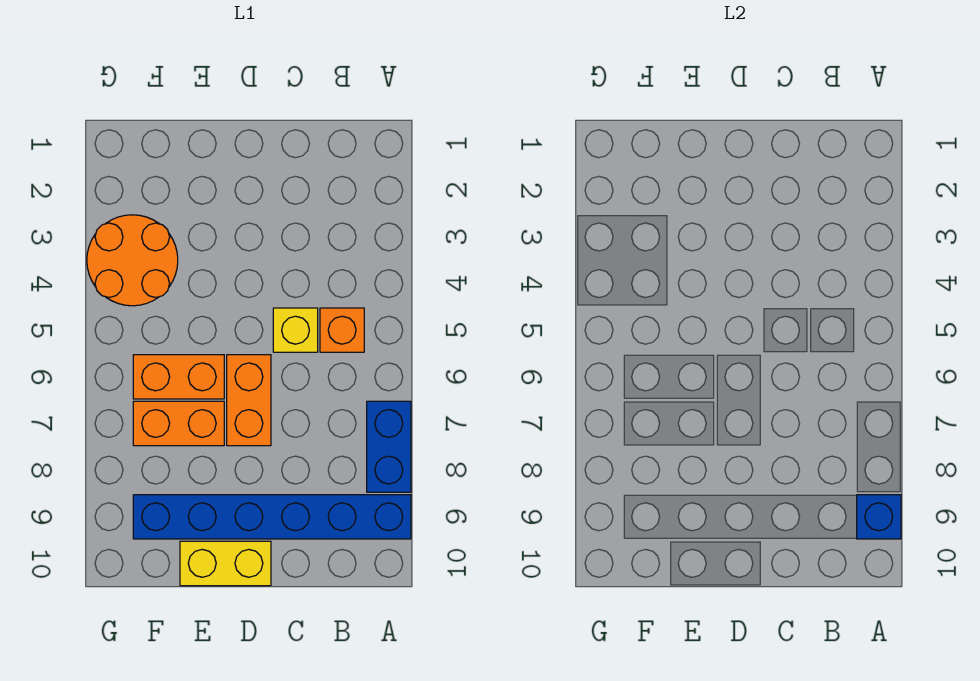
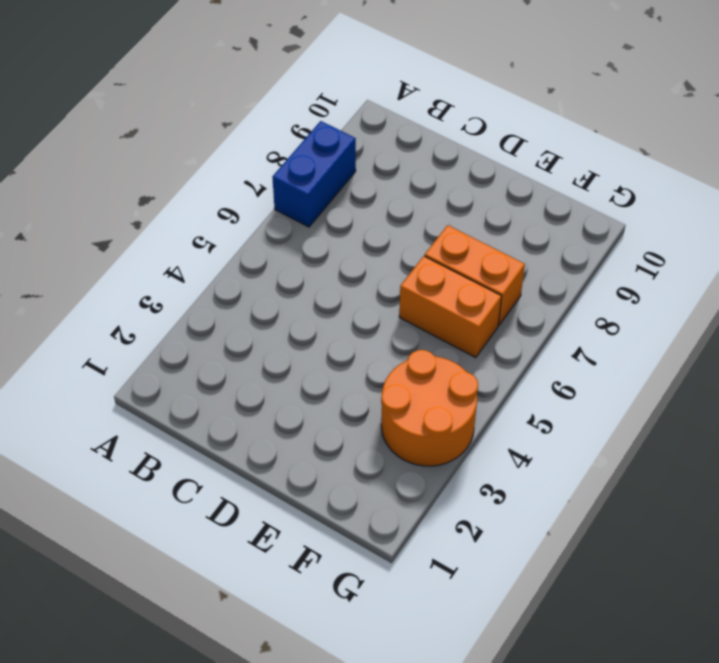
none -> blue 1x6 brick [133,495,411,539]
none -> orange 1x1 brick [320,308,364,352]

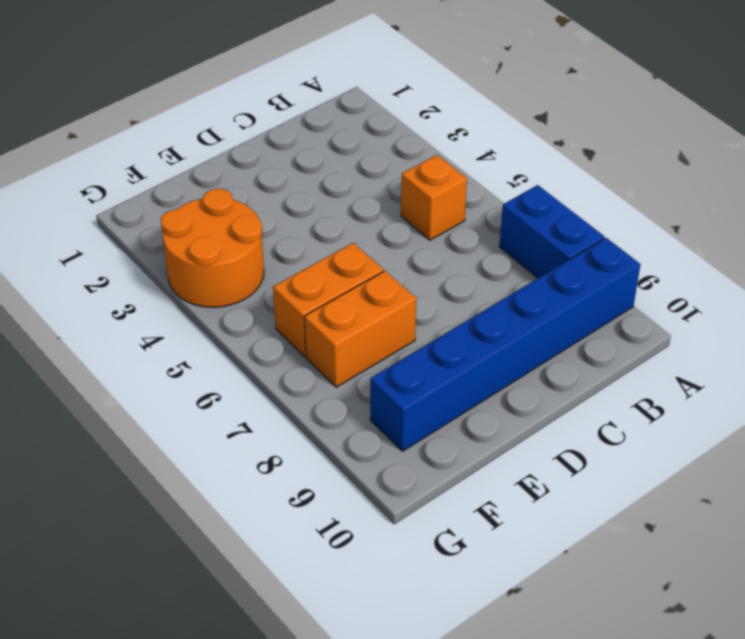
none -> yellow 1x1 brick [273,308,318,352]
none -> orange 1x2 brick [227,355,271,446]

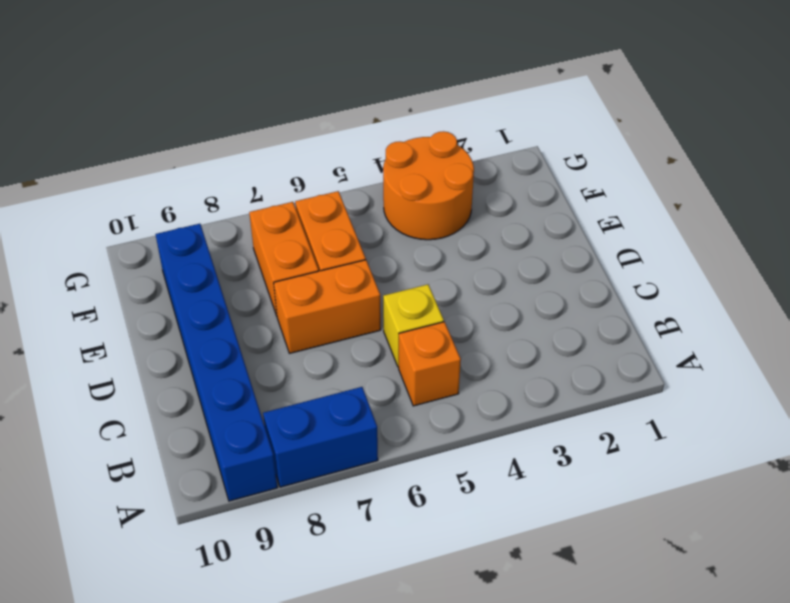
none -> yellow 1x2 brick [180,541,271,586]
none -> blue 1x1 brick [857,495,901,539]

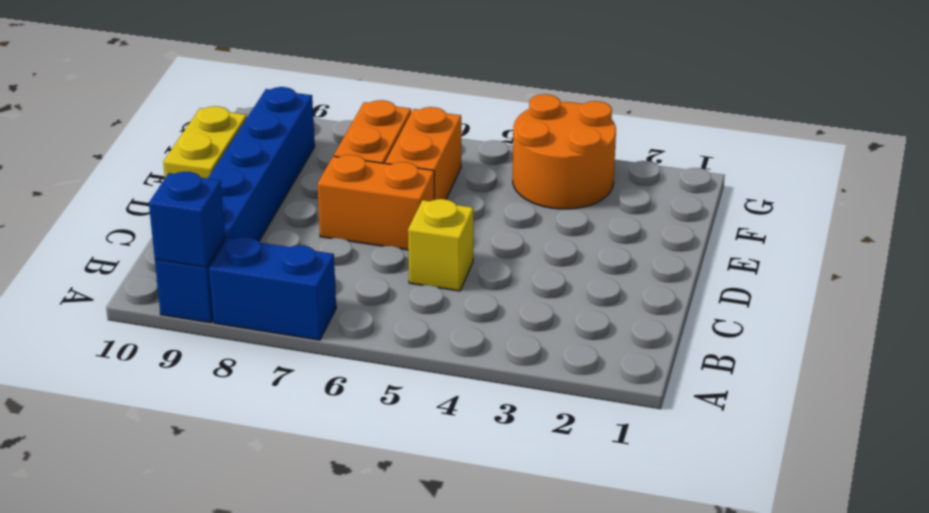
none -> orange 1x1 brick [320,308,364,352]

